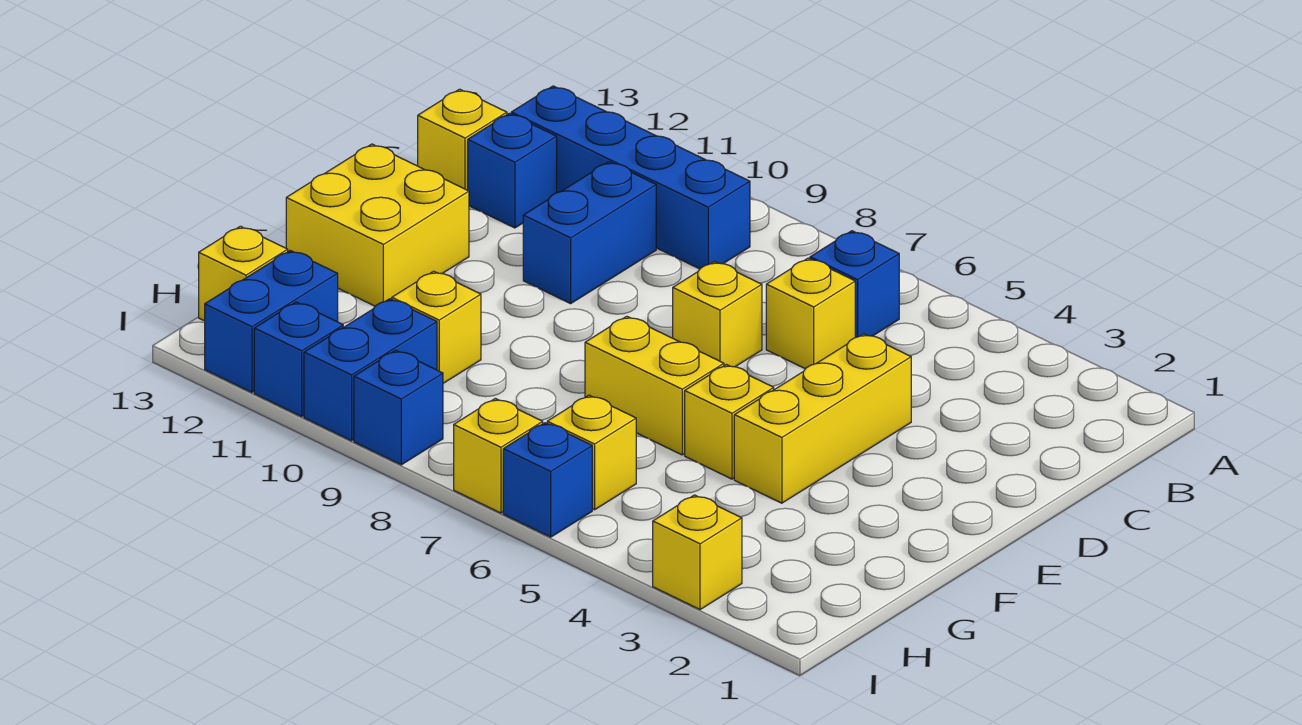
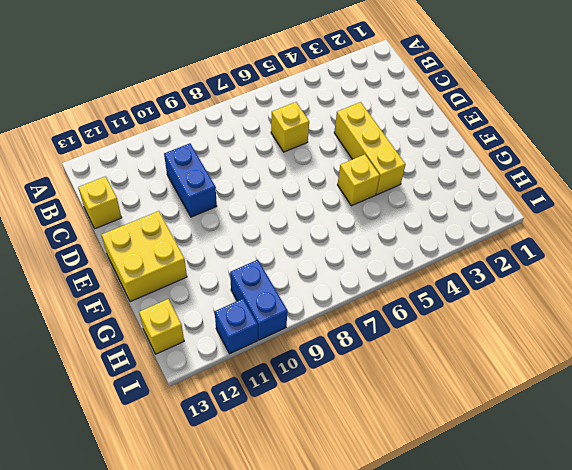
none -> blue 1x1 brick [810,231,899,337]
none -> blue 1x4 brick [511,86,750,269]
none -> blue 1x1 brick [468,113,557,228]

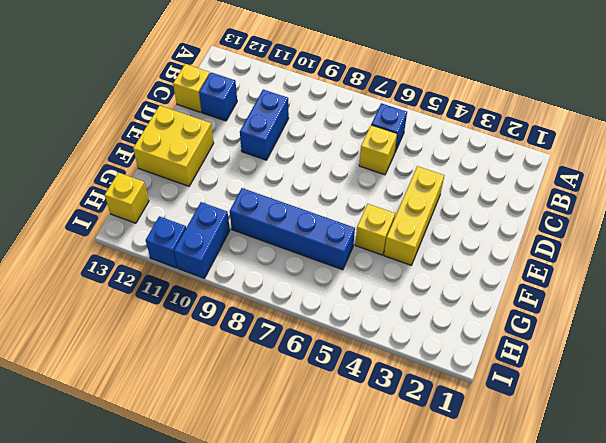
blue 1x4 brick [230,188,355,270] -> blue 1x4 brick moved to [511,86,750,269]
none -> yellow 1x1 brick [673,261,762,367]
none -> yellow 1x2 brick [585,316,724,455]
none -> yellow 1x1 brick [392,271,481,383]

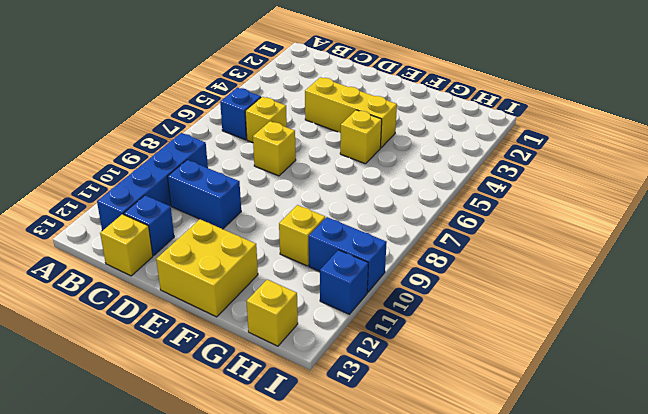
none -> yellow 1x2 brick [585,316,724,455]
none -> yellow 1x1 brick [547,395,636,510]
none -> blue 1x2 brick [205,251,338,392]

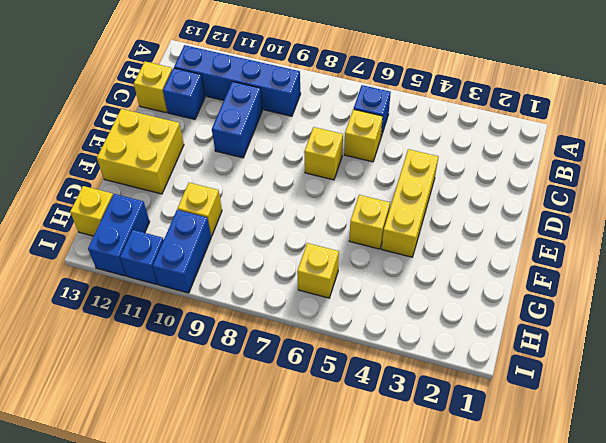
none -> yellow 1x2 brick [585,316,724,455]
none -> yellow 1x1 brick [653,495,742,610]
none -> blue 1x1 brick [503,423,592,537]

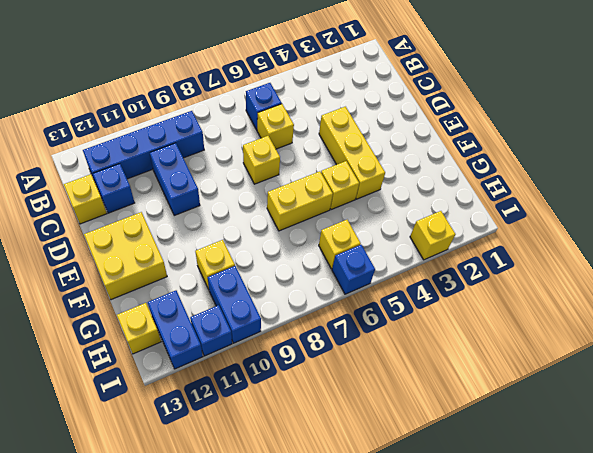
none -> yellow 1x1 brick [454,398,543,513]
none -> blue 1x1 brick [354,350,443,465]

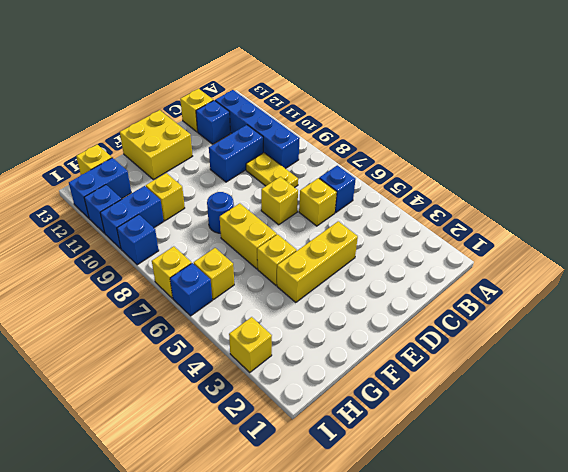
yellow 1x2 plate [246,153,298,188] -> none
blue 1x1 round brick [207,192,234,233] -> none

